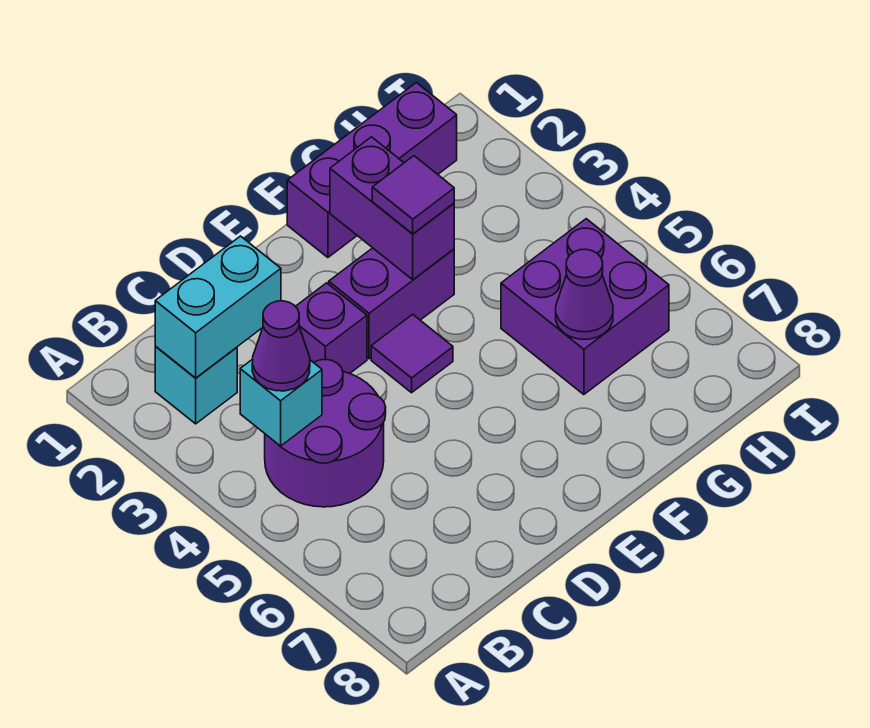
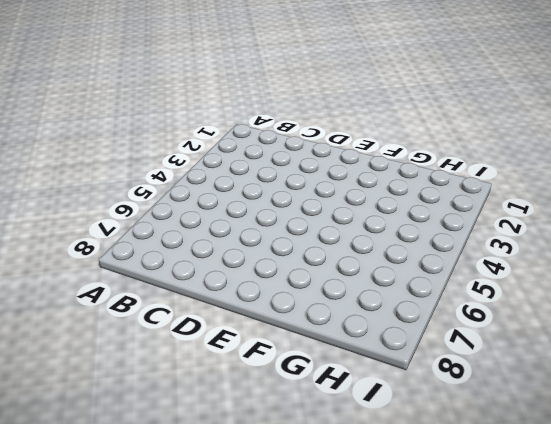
none -> cyan 1x1 brick [155,347,237,424]
none -> purple 2x2 round brick [265,360,386,507]
none -> purple 1x1 brick [295,283,367,374]

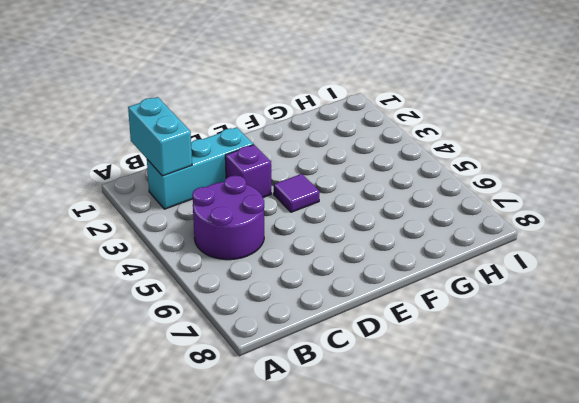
cyan 1x2 brick [128,97,192,176] -> cyan 1x2 brick turned to [155,236,281,378]
cyan 1x3 brick [147,127,253,209] -> cyan 1x1 brick [155,347,237,424]
none -> purple 1x2 brick [329,248,454,359]
none -> purple 1x3 brick [287,83,457,257]
none -> purple 2x2 brick [501,219,669,395]

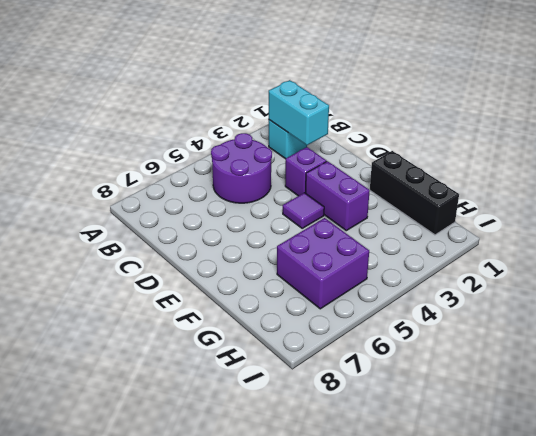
black 1x3 brick [370,151,459,235] -> purple 1x3 brick [287,83,457,257]
none -> cyan 1x1 brick [240,359,322,446]
none -> purple 1x2 brick [330,137,454,280]
none -> purple 1x1 cone [556,249,613,339]

